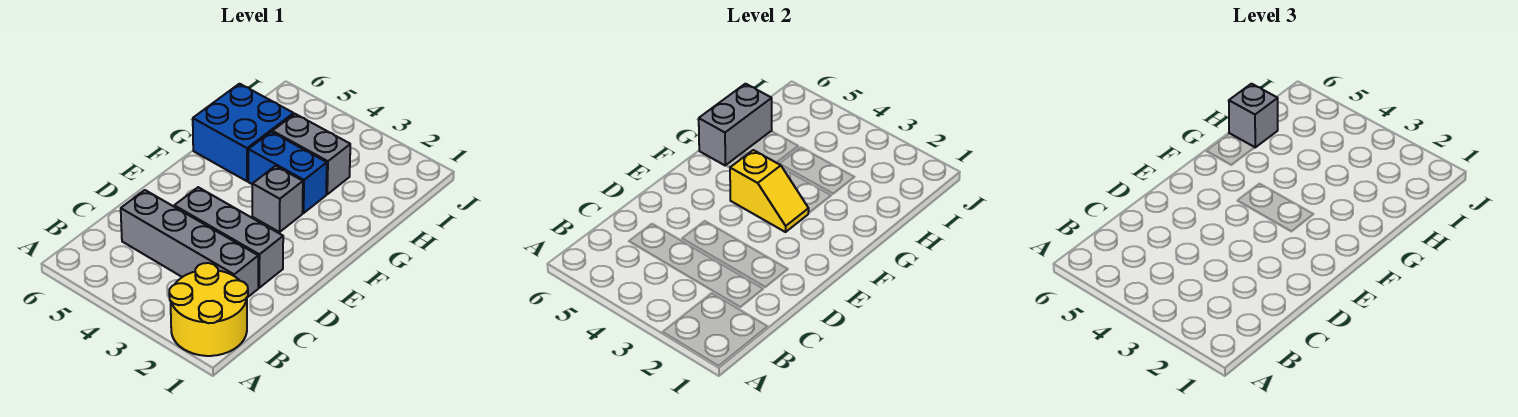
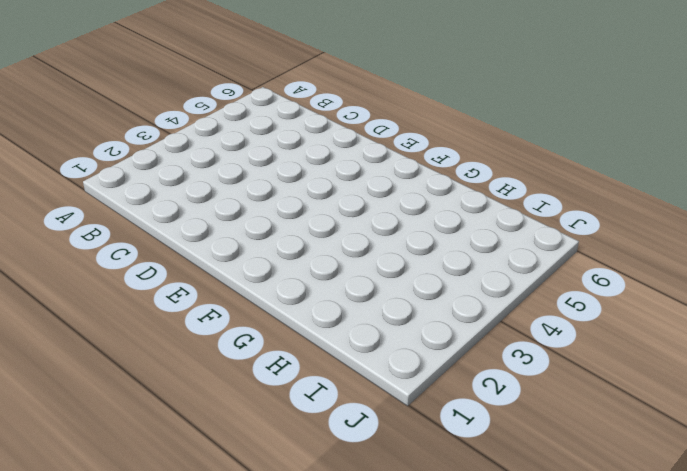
none -> yellow 2x2 round brick [169,263,248,356]
none -> grey 1x4 brick [121,190,258,298]

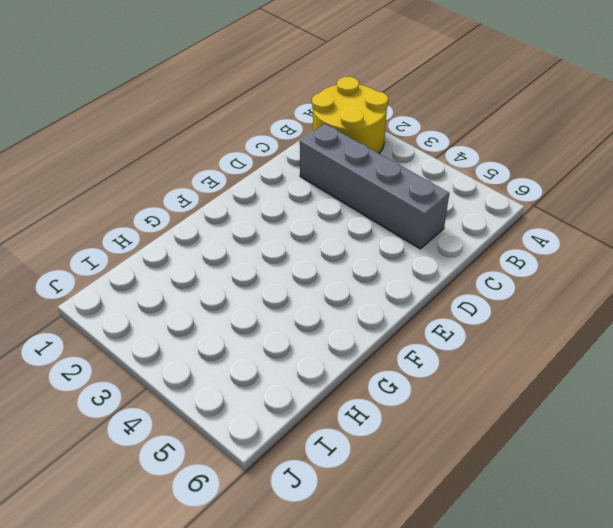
none -> grey 1x3 brick [174,187,283,288]
none -> grey 1x1 brick [252,166,303,232]

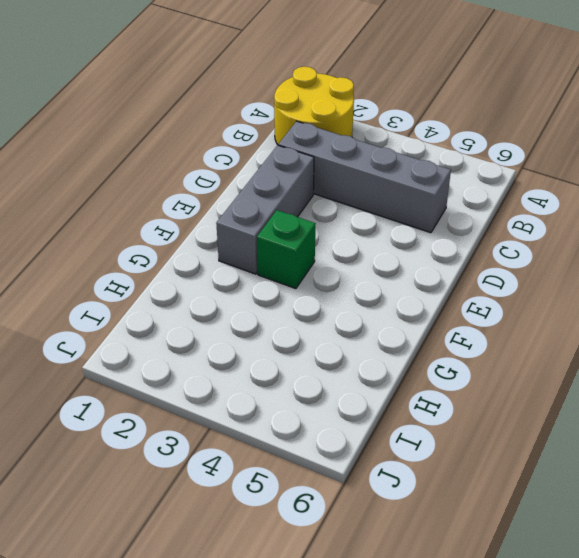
grey 1x3 brick [216,145,314,274] -> grey 1x3 brick turned to [174,187,283,288]
green 1x1 brick [257,210,315,289] -> grey 1x1 brick [252,166,303,232]
none -> blue 1x2 brick [248,132,327,213]
none -> blue 2x2 brick [193,84,294,181]

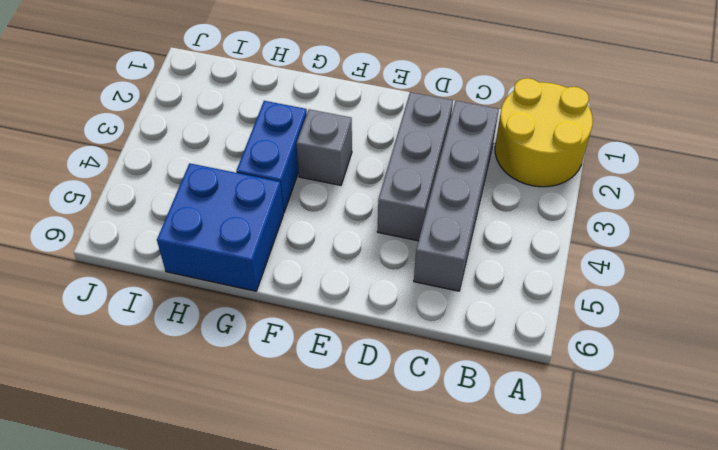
none -> grey 1x2 brick [272,114,350,194]
none -> yellow 1x2 slope [730,150,809,232]

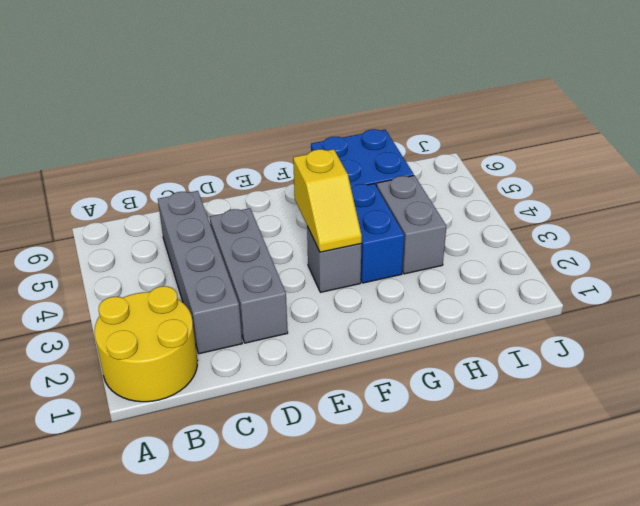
none -> grey 1x2 brick [699,84,772,166]
none -> grey 1x1 brick [1229,84,1278,147]

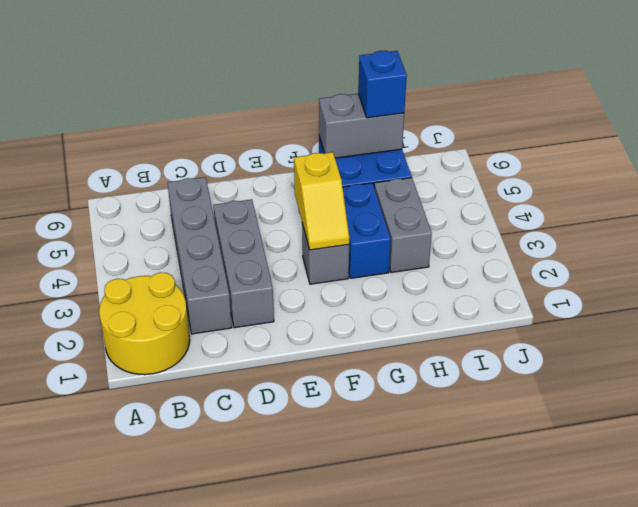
blue 1x1 brick [358,51,407,118] -> grey 1x1 brick [1229,84,1278,147]

